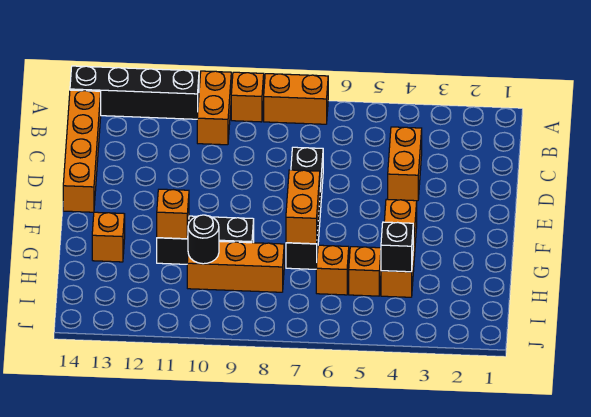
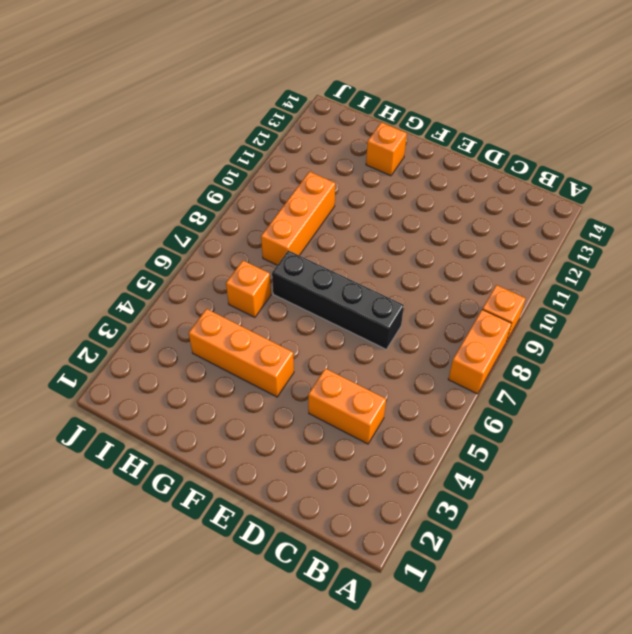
none -> orange 1x2 brick [197,71,231,145]
none -> black 1x4 brick [70,66,199,119]
none -> orange 1x4 brick [63,90,101,212]

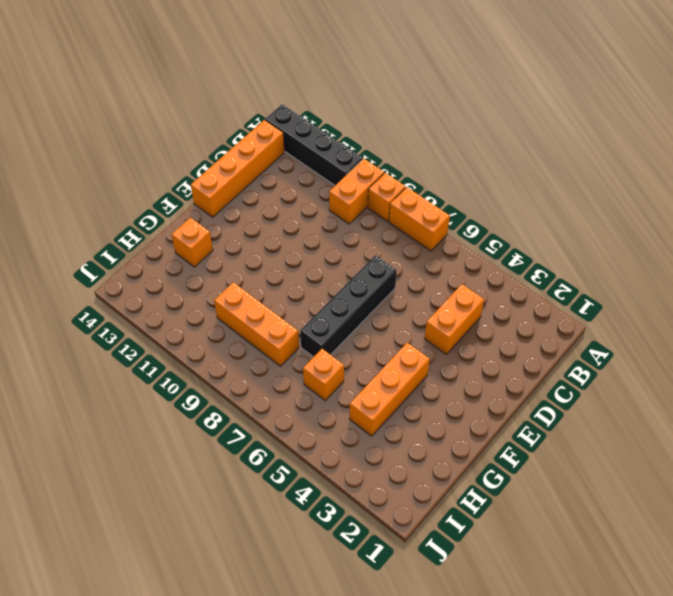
none -> black 1x3 brick [157,216,254,264]
none -> orange 1x1 brick [349,247,381,296]
none -> orange 1x2 brick [286,170,320,244]

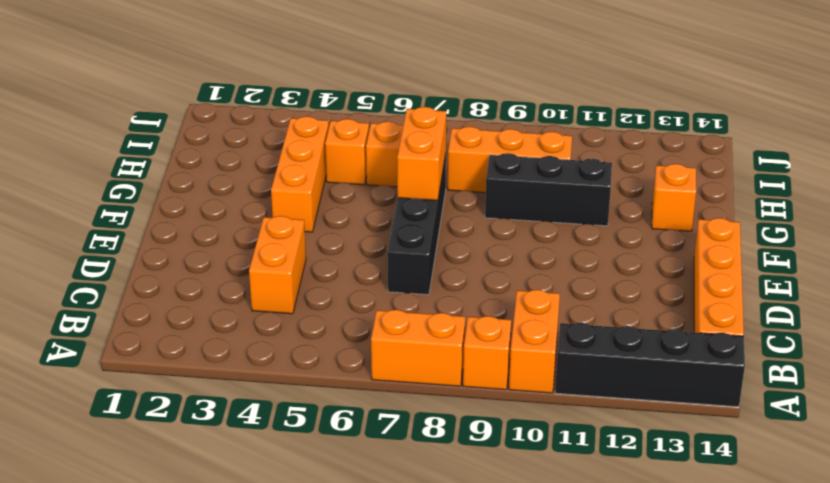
none -> orange 1x1 brick [157,189,189,239]
none -> black 1x1 brick [381,222,413,272]
none -> black 1x1 round brick [188,215,219,264]

